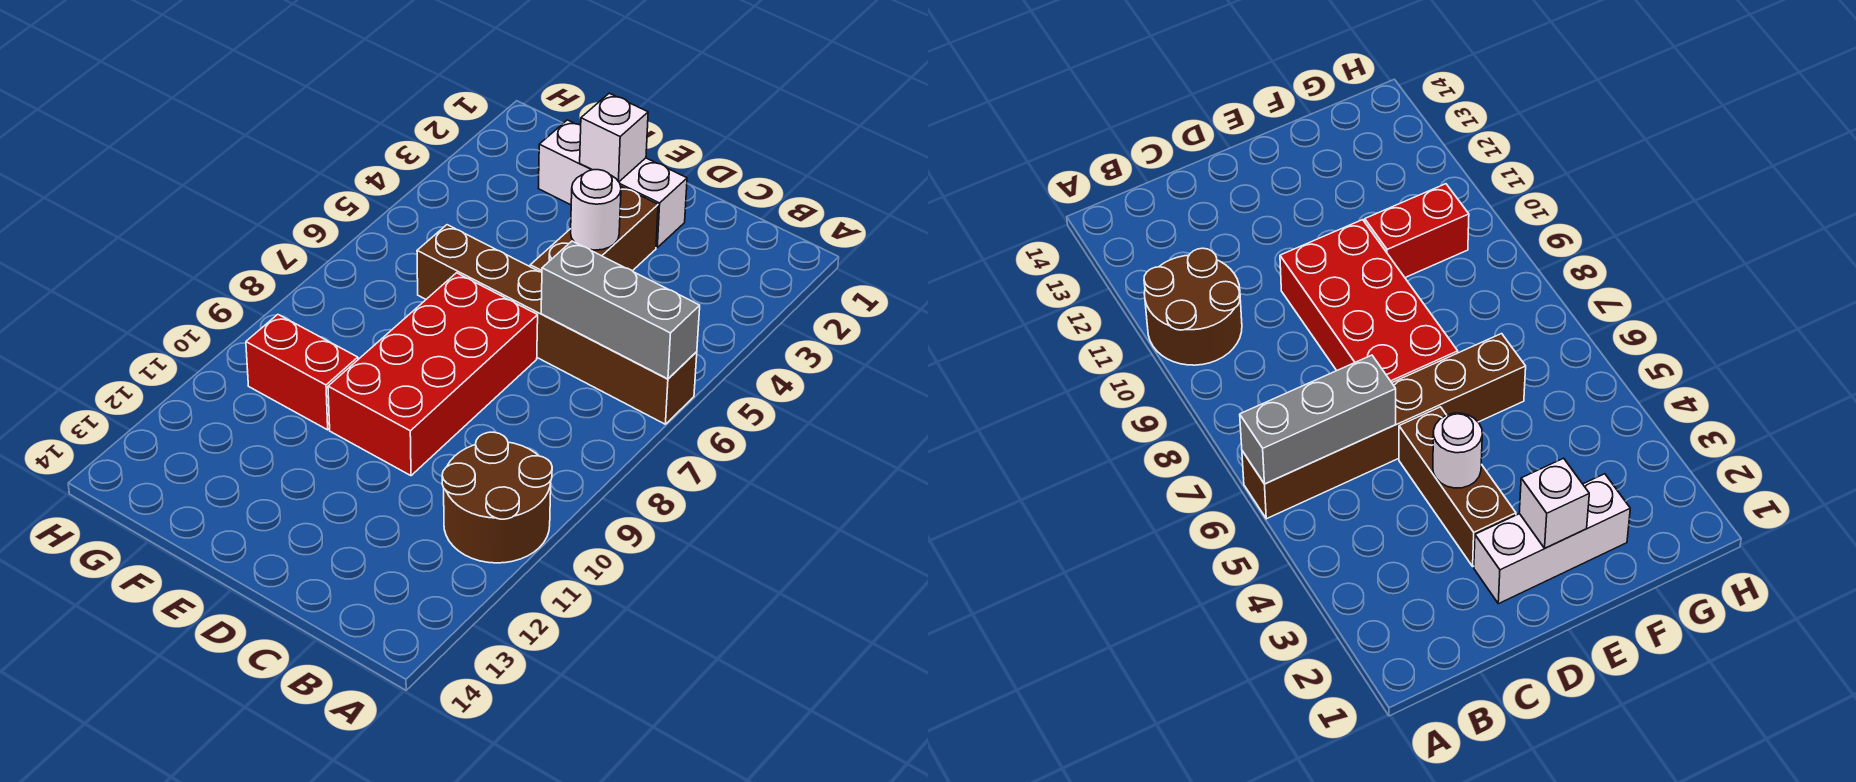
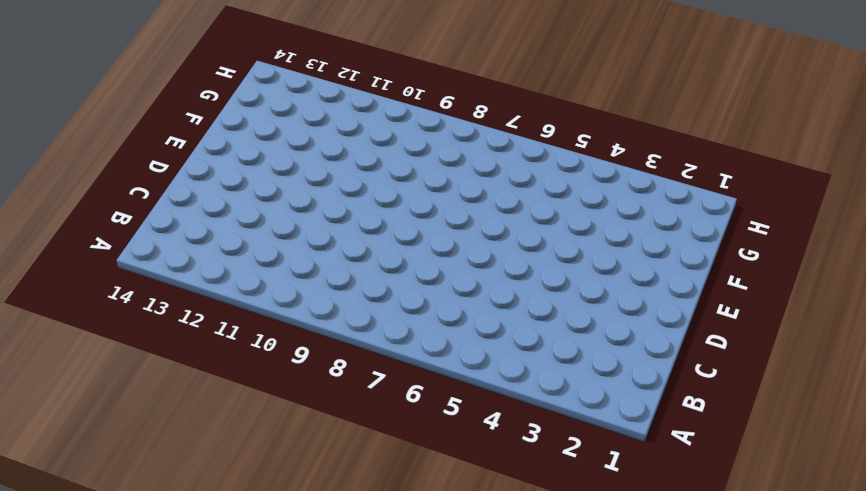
none -> brown 1x6 brick [417,225,697,424]
none -> brown 2x2 round brick [442,432,552,563]

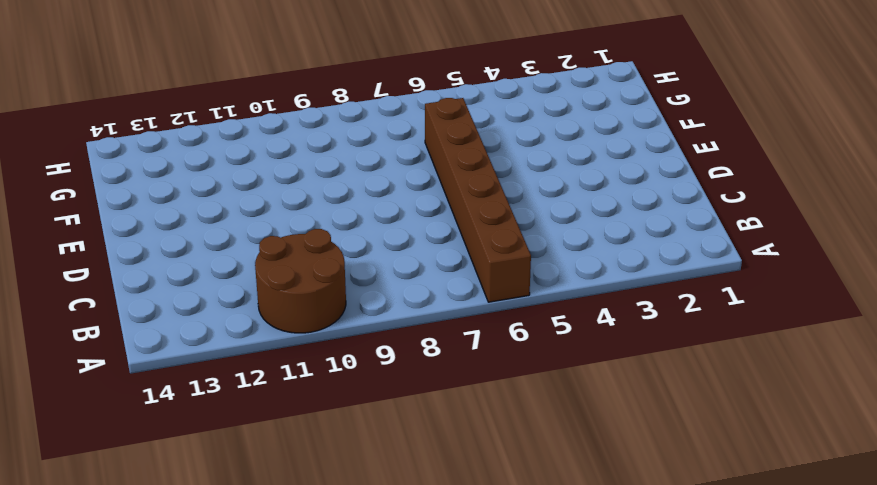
none -> white 1x3 brick [538,120,687,247]
none -> brown 1x3 brick [530,186,658,272]

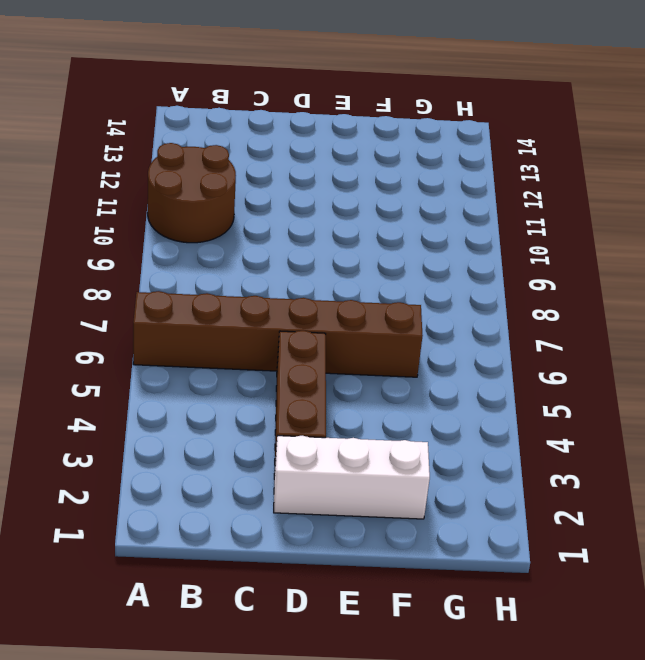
none -> red 2x4 brick [328,273,538,476]
none -> red 1x2 brick [246,315,358,430]

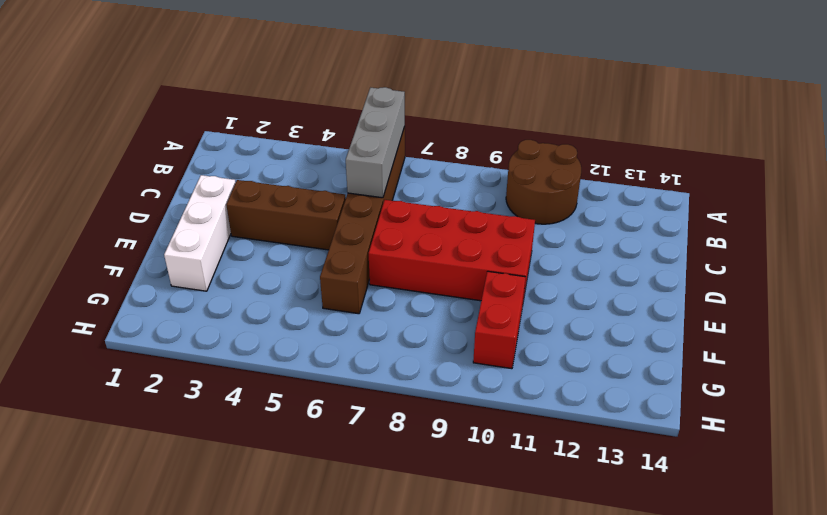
none -> white 1x1 round brick [571,170,621,250]
none -> white 1x1 brick [580,93,648,182]

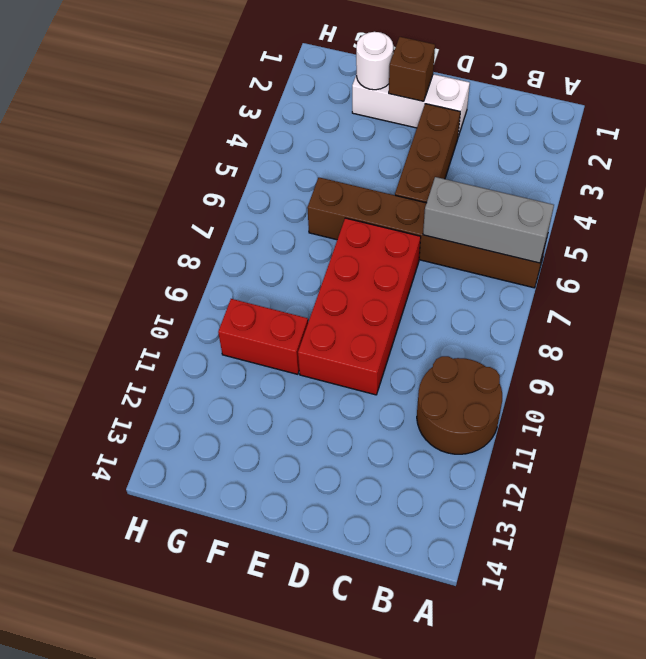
brown 1x1 brick [389,37,435,101] -> white 1x1 brick [580,93,648,182]
white 1x1 round brick [356,32,393,90] -> white 1x1 round brick moved to [571,170,621,250]

